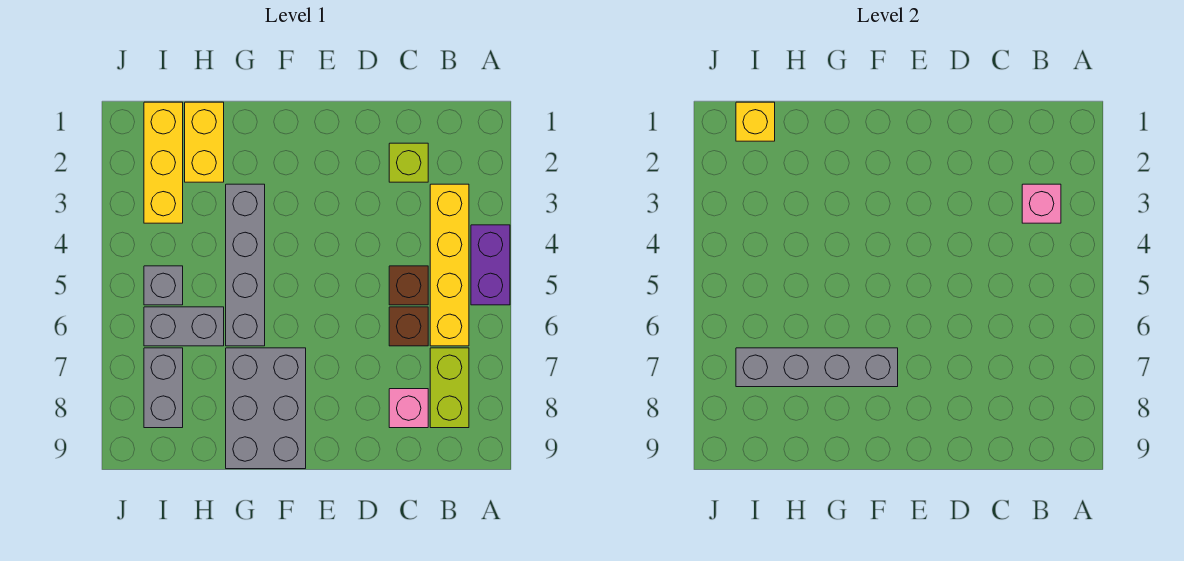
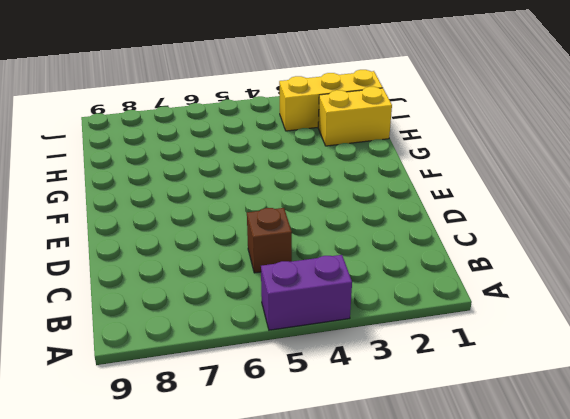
none -> yellow 1x4 brick [430,184,469,346]
none -> lime 1x2 brick [430,348,469,428]
none -> lime 1x1 brick [389,143,428,182]

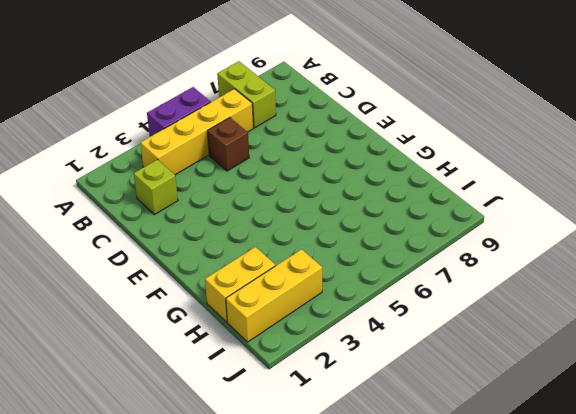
lime 1x2 brick [217,61,276,128] -> lime 1x2 brick turned to [430,348,469,428]
none -> brown 1x1 brick [389,307,428,346]
none -> pink 1x1 brick [389,389,428,428]
none -> grey 2x3 brick [226,348,306,469]

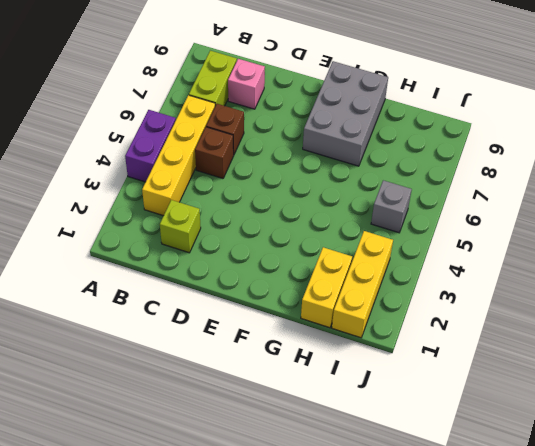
none -> grey 1x4 brick [226,184,265,346]
none -> grey 1x2 brick [144,307,224,346]
none -> grey 1x2 brick [144,348,183,428]

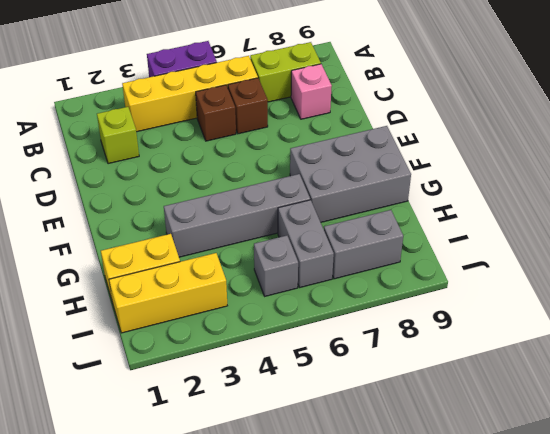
none -> pink 1x1 brick [1022,184,1061,223]
none -> grey 1x4 brick [736,348,898,387]
none -> yellow 1x1 brick [736,102,775,141]

